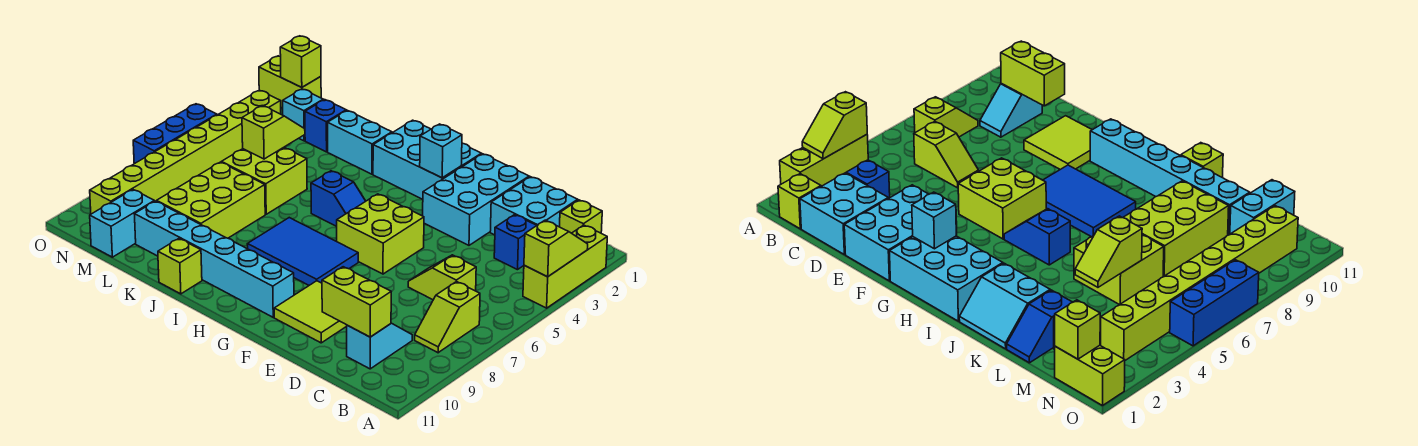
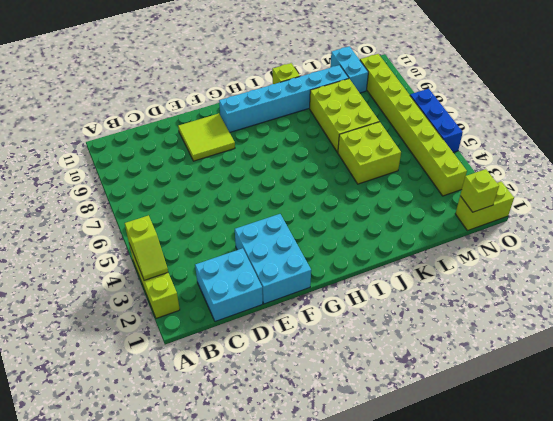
none -> lime 1x1 brick [560,200,602,233]
none -> lime 1x2 slope [415,281,480,353]
none -> blue 1x1 brick [494,215,537,270]

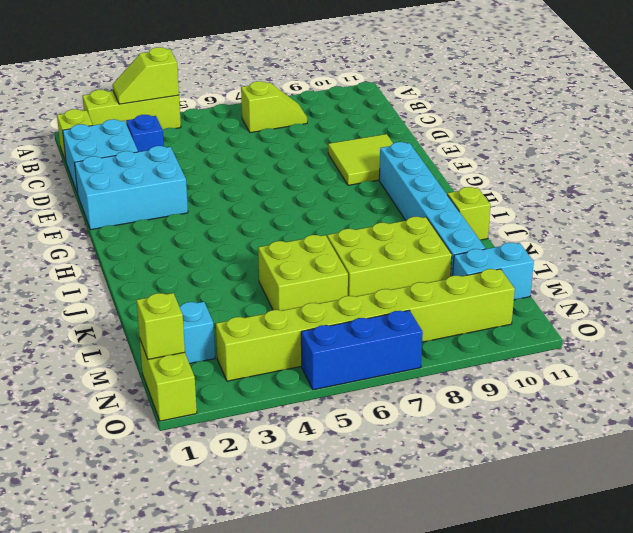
none -> lime 1x2 slope [408,255,476,300]
none -> cyan 1x2 slope [347,323,412,369]
none -> lime 2x2 brick [337,194,424,274]

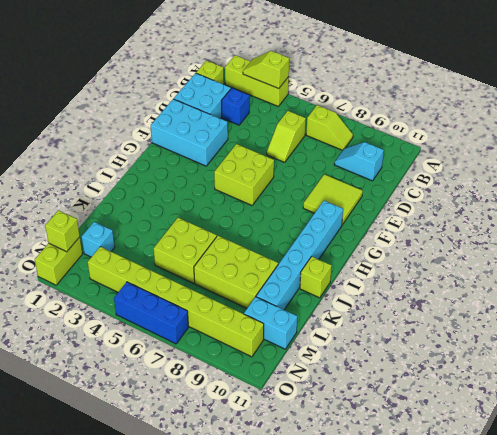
none -> cyan 2x3 brick [373,120,481,199]
none -> blue 2x3 tile [247,218,358,285]
none -> blue 1x2 slope [311,171,366,226]

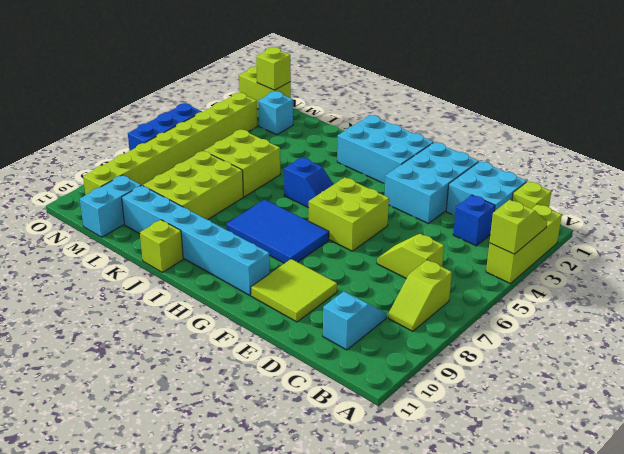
none -> cyan 2x2 slope [327,110,393,174]
none -> blue 1x2 slope [305,100,347,152]
none -> lime 1x2 brick [322,267,391,337]

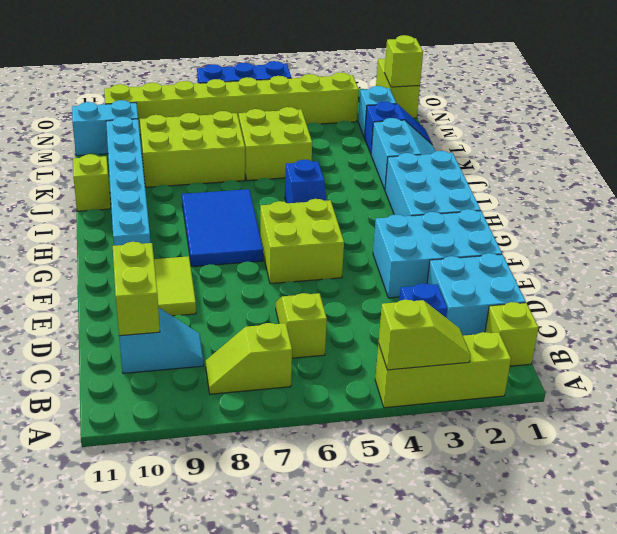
none -> cyan 1x1 brick [420,124,462,178]
none -> lime 1x2 slope [242,106,305,159]

